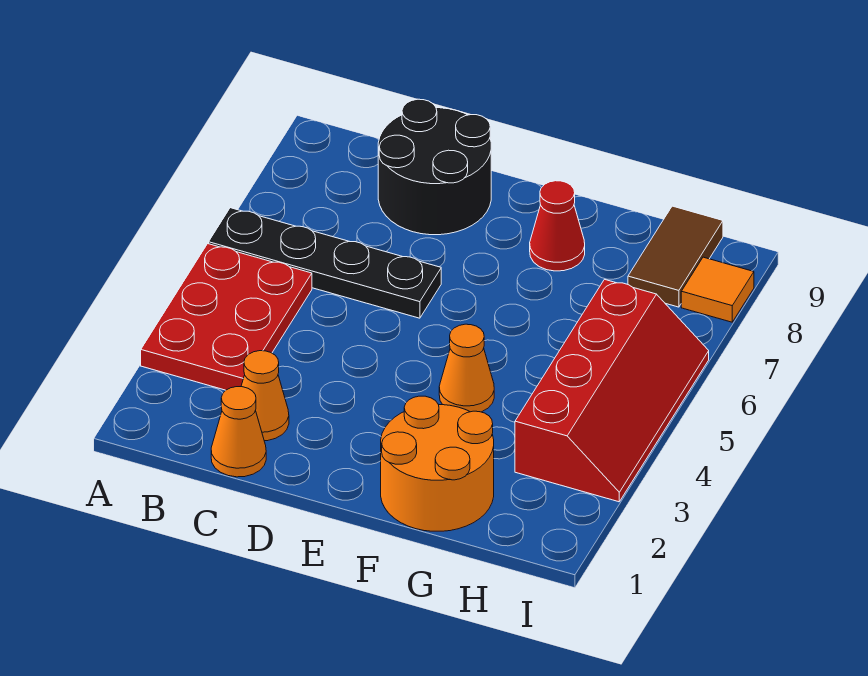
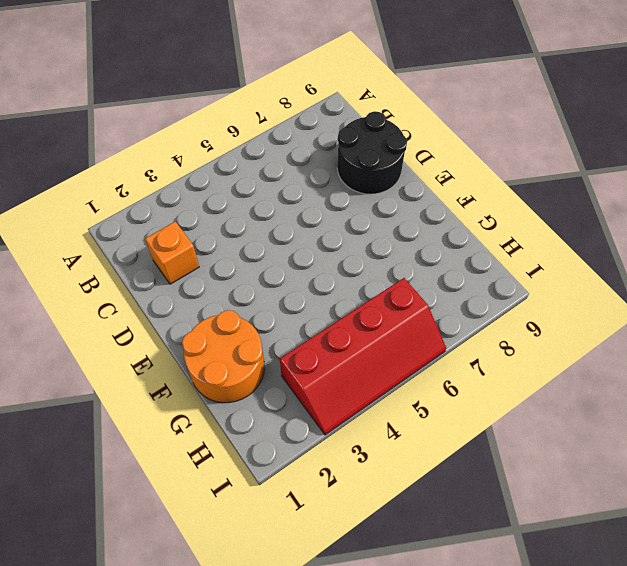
orange 1x1 brick [145,221,199,284] -> orange 1x1 cone [241,351,289,441]
none -> red 2x3 plate [141,244,312,390]
none -> black 1x4 plate [209,208,441,318]

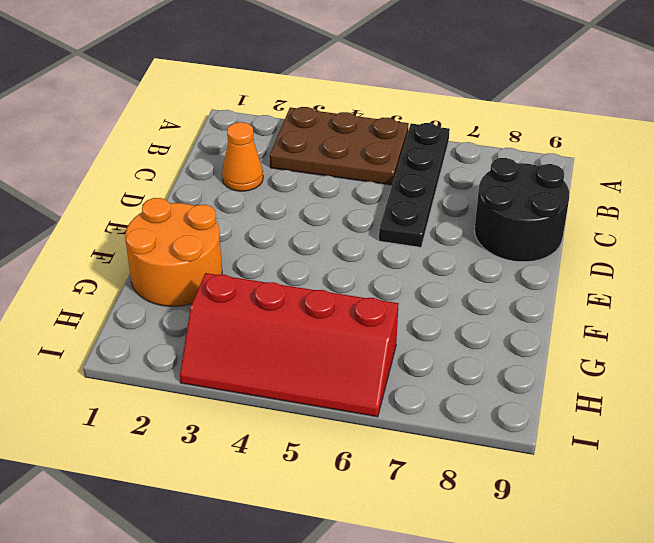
brown 2x3 plate [270,107,409,185] -> red 2x3 plate [141,244,312,390]
none -> orange 1x1 cone [211,387,266,477]
none -> orange 1x1 cone [439,324,494,412]

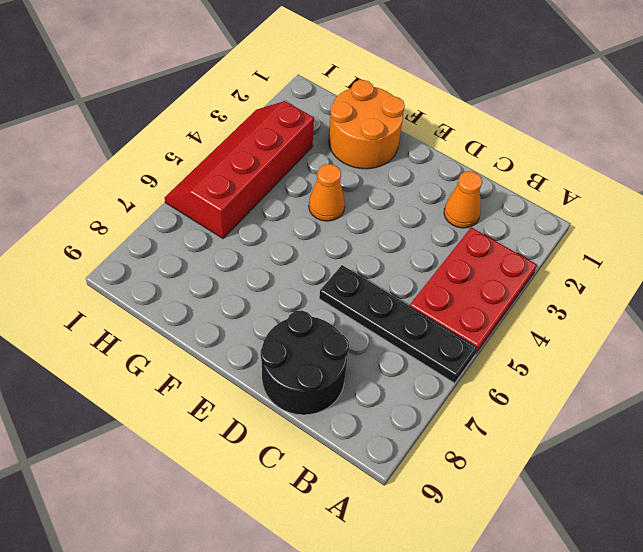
none -> orange 1x1 cone [211,387,266,477]
none -> red 1x1 cone [530,181,585,271]

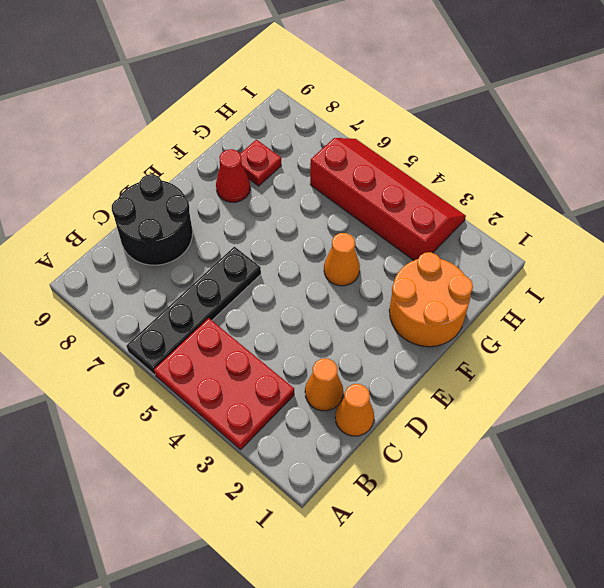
red 1x1 plate [240,140,281,186] -> none
none -> brown 1x2 tile [628,206,723,307]
none -> orange 1x1 tile [681,257,754,322]

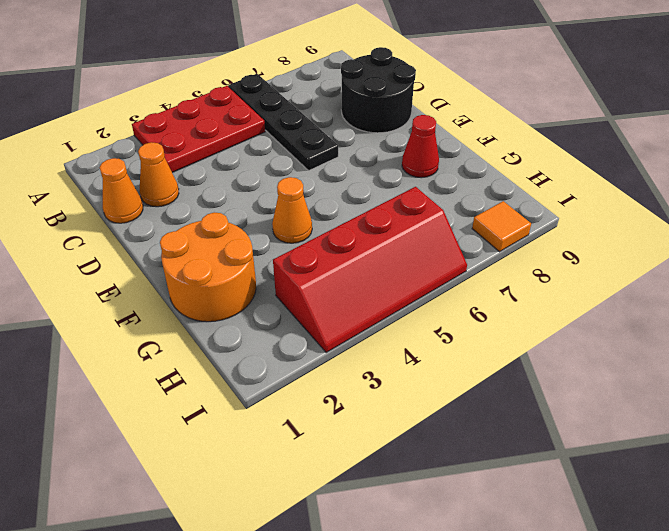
none -> brown 1x2 tile [628,206,723,307]

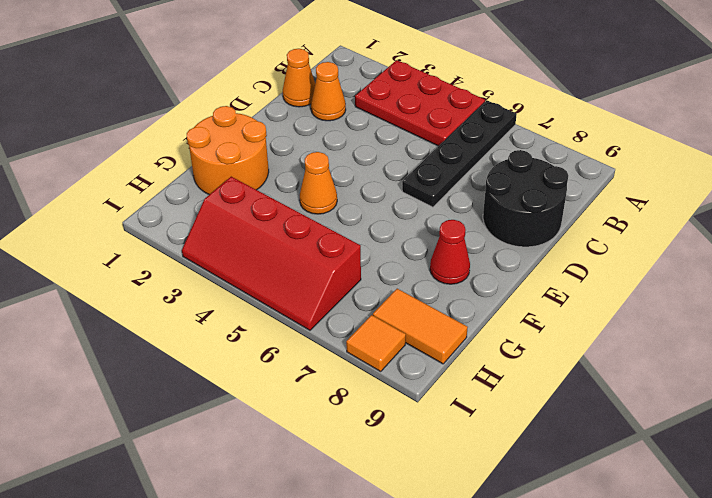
orange 1x2 tile [373,289,468,364] -> brown 1x2 tile [628,206,723,307]

